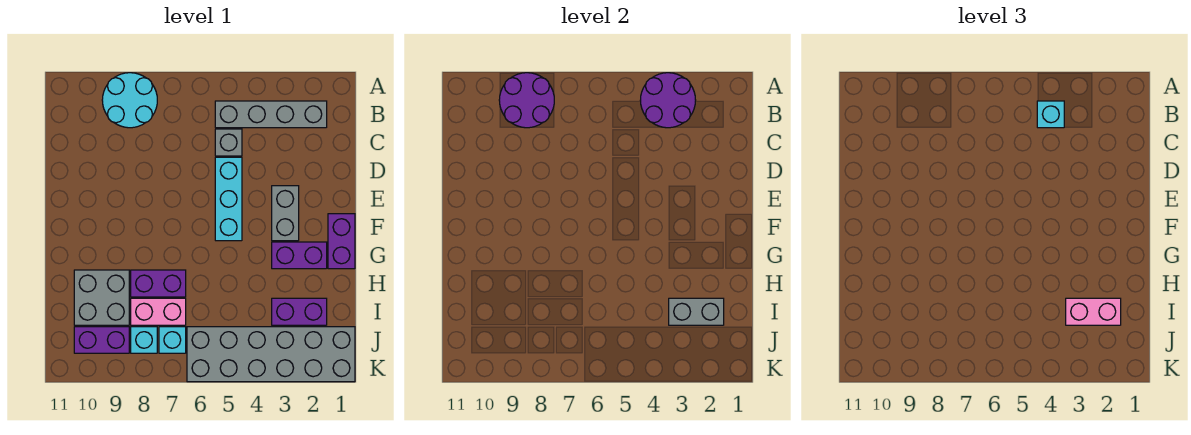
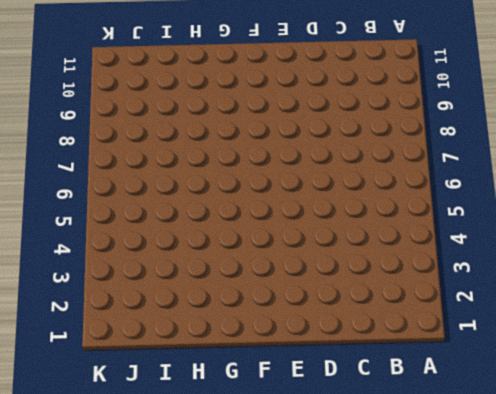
none -> cyan 2x2 round brick [102,73,157,128]
none -> grey 1x4 brick [215,101,327,128]
none -> grey 1x1 brick [215,129,242,156]

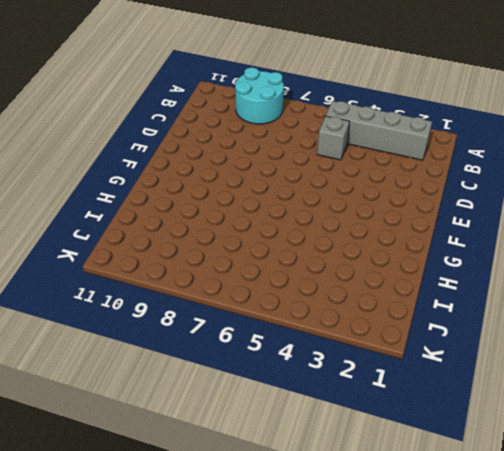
none -> cyan 1x3 brick [215,157,242,241]
none -> grey 1x2 brick [272,186,299,241]
none -> purple 1x2 brick [328,214,355,269]

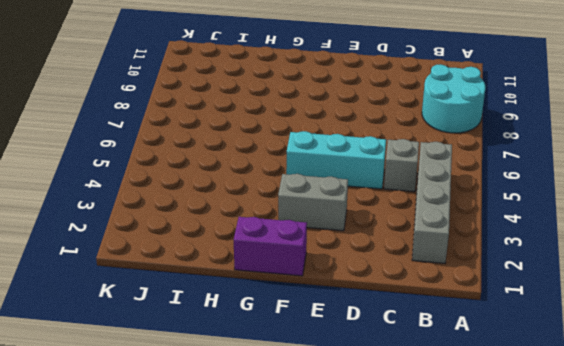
none -> purple 1x2 brick [272,242,327,269]
none -> purple 1x2 brick [131,270,186,297]
none -> grey 2x2 brick [74,270,129,325]

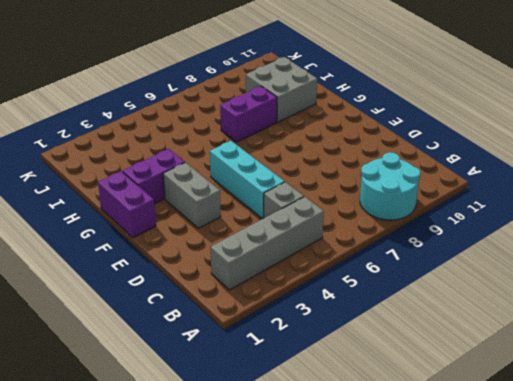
none -> purple 1x2 brick [272,298,327,325]
none -> pink 1x2 brick [131,298,186,325]
none -> grey 2x6 brick [187,327,355,382]

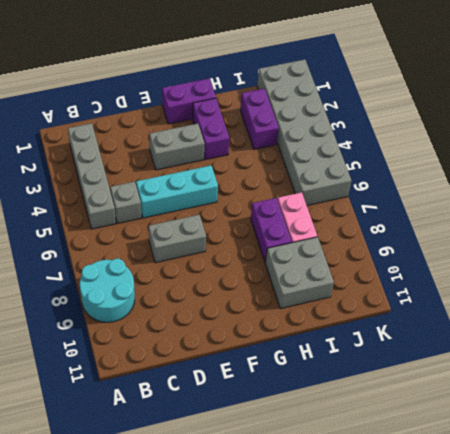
grey 1x2 brick [149,215,206,263] -> grey 1x2 brick turned to [669,298,724,325]
none -> cyan 1x1 brick [159,327,186,353]
none -> cyan 1x1 brick [131,327,157,353]
none -> purple 1x2 brick [74,327,129,353]

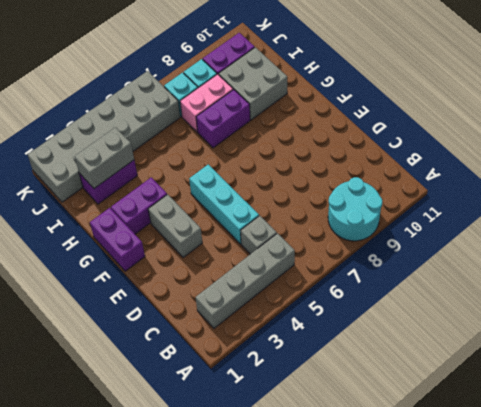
none -> purple 2x2 round brick [640,73,696,128]
none -> purple 2x2 round brick [499,73,554,128]
none -> cyan 1x1 brick [1037,101,1064,128]

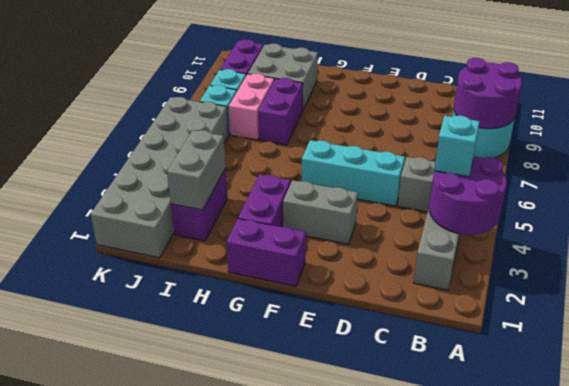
none -> pink 1x2 brick [1066,298,1121,325]

